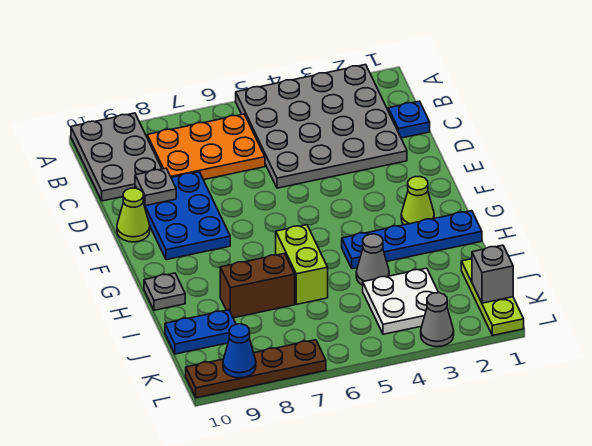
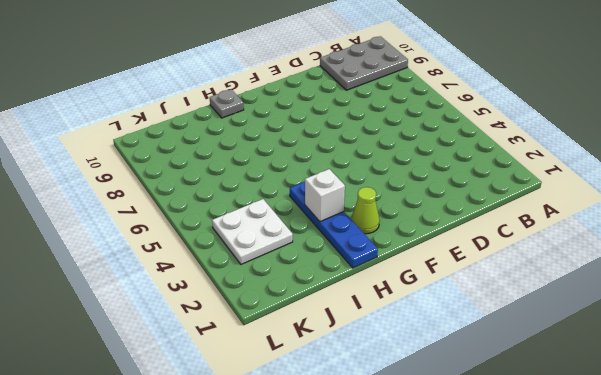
white 1x1 brick [305,169,345,222] -> none
none -> grey 4x4 plate [236,65,407,188]
none -> orange 2x3 plate [147,114,265,180]
none -> blue 1x1 plate [388,101,430,138]

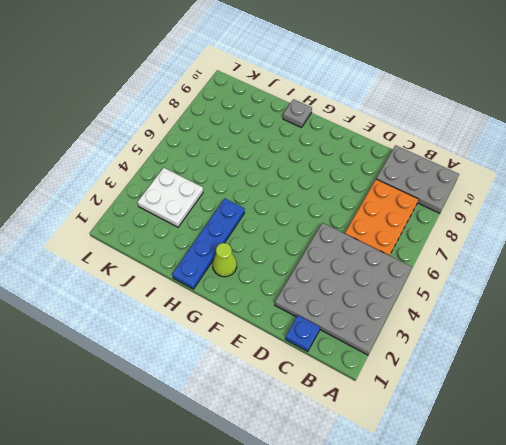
none -> blue 2x3 plate [135,172,230,260]
none -> lime 1x1 cone [117,188,150,242]
none -> lime 1x2 brick [276,225,328,304]

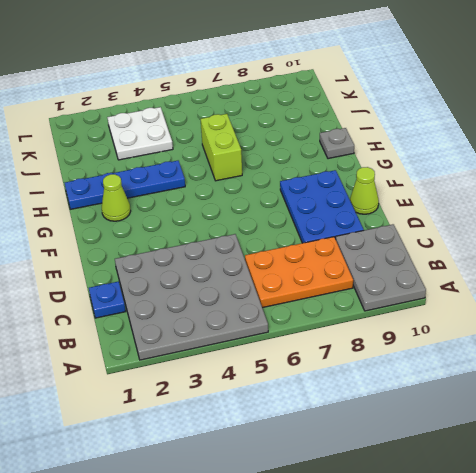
none -> grey 1x1 cone [356,234,389,285]
none -> brown 1x2 brick [220,253,295,318]
none -> lime 1x3 plate [461,259,524,335]

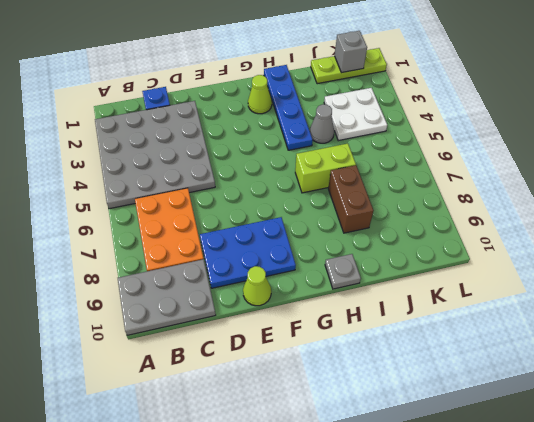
none -> blue 1x2 plate [165,310,236,354]
none -> grey 1x1 cone [421,293,454,347]
none -> brown 1x4 plate [186,340,326,398]

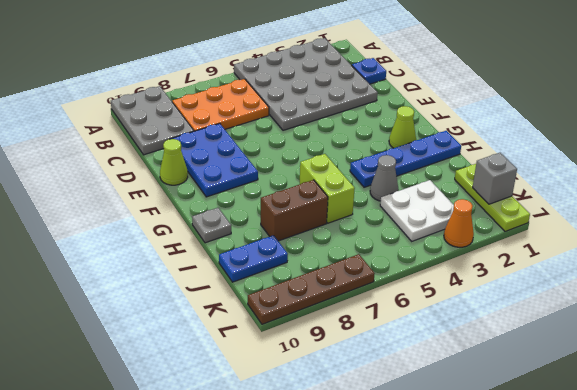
orange 1x1 cone [444,199,474,247] -> grey 1x1 cone [421,293,454,347]
none -> grey 1x1 plate [135,168,176,206]
none -> blue 1x1 cone [223,324,256,378]

